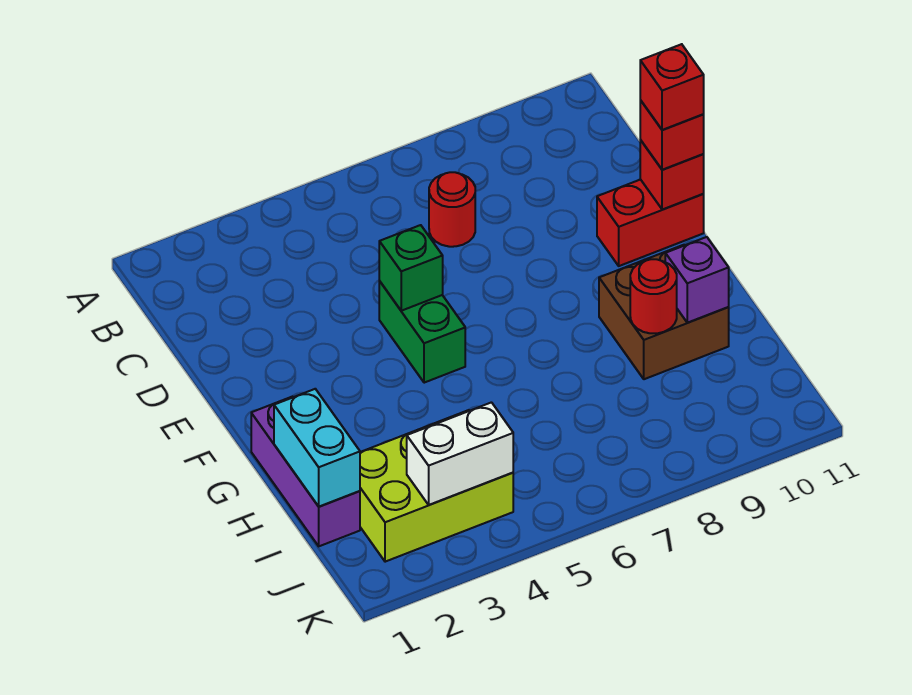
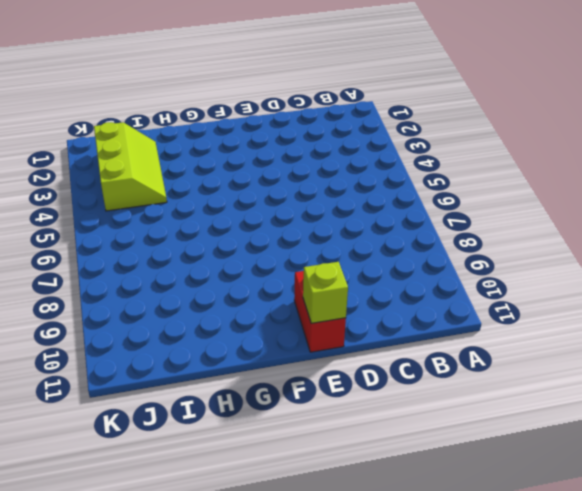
lime 1x1 brick [303,262,348,323] -> red 1x1 brick [640,140,704,210]
lime 2x3 slope [94,122,167,211] -> lime 2x3 brick [360,410,513,562]
none -> red 1x1 round brick [429,172,475,247]
none -> green 1x2 brick [379,281,465,383]
none -> purple 1x3 brick [251,396,360,546]

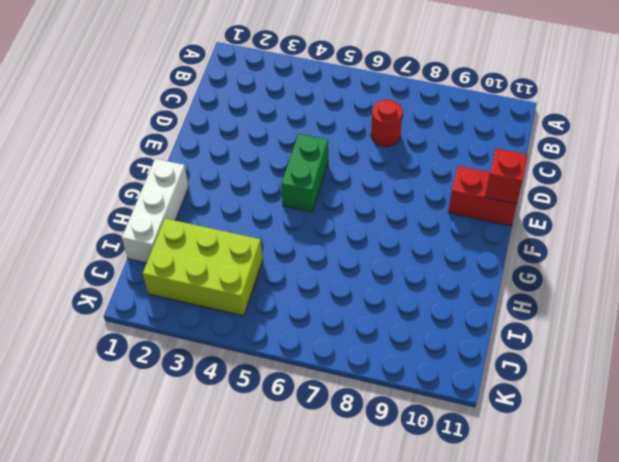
white 1x3 brick [122,159,189,263] -> purple 1x3 brick [251,396,360,546]
none -> brown 2x2 brick [599,245,729,379]
none -> green 1x1 brick [379,225,443,311]
none -> cyan 1x2 brick [274,389,360,507]

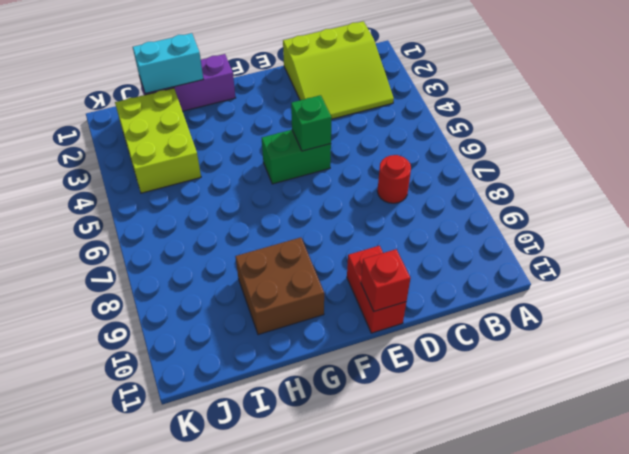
lime 3x3 slope [283,21,394,119] -> none
none -> red 1x1 round brick [630,259,677,333]
none -> purple 1x1 brick [665,237,729,323]
none -> white 1x2 brick [407,402,513,505]

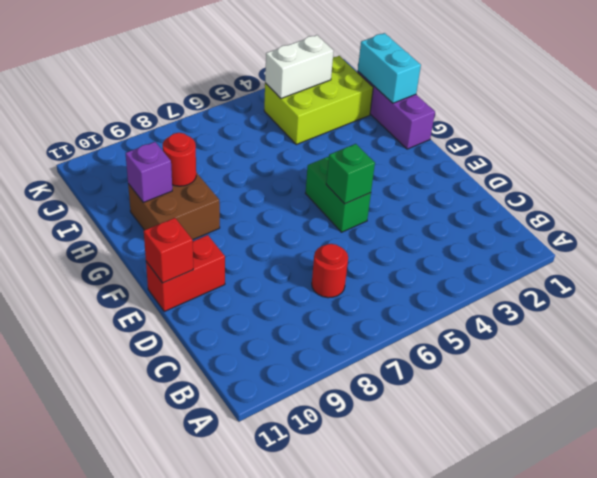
none -> red 1x1 brick [640,100,704,170]
none -> red 1x1 brick [640,44,704,130]

